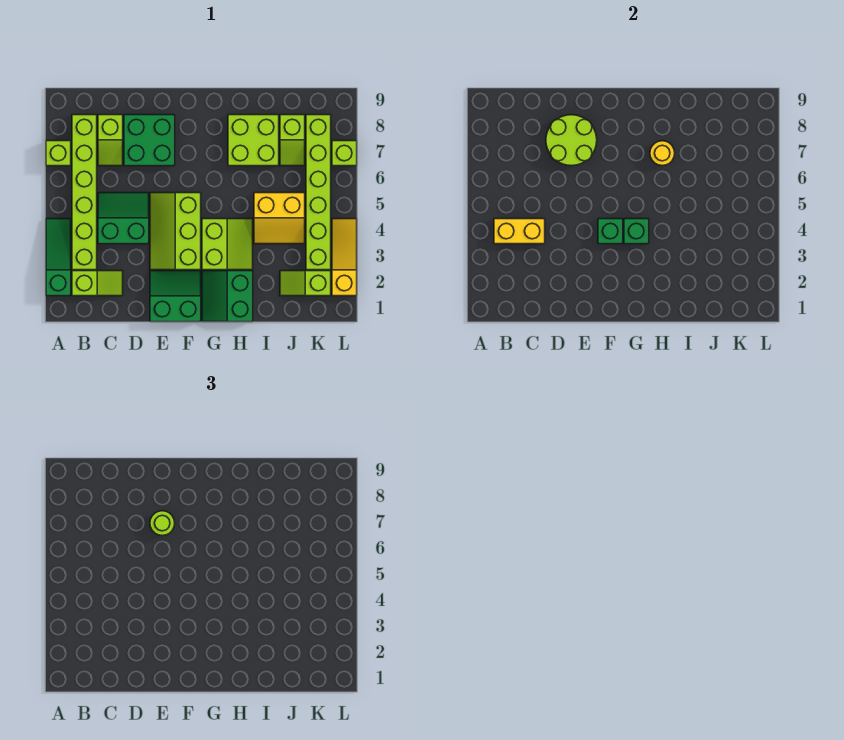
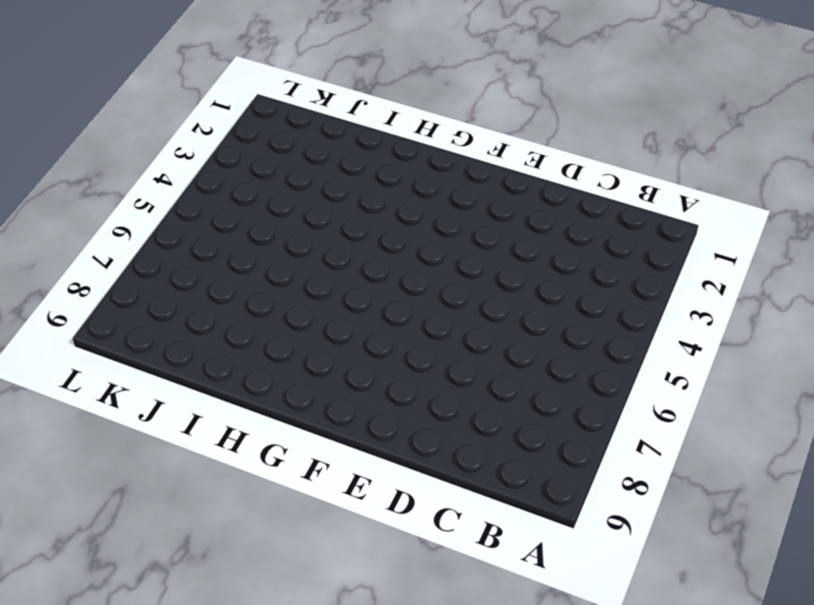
none -> green 1x3 slope [46,219,71,296]
none -> lime 1x1 brick [46,141,71,166]
none -> lime 1x2 slope [72,271,123,296]

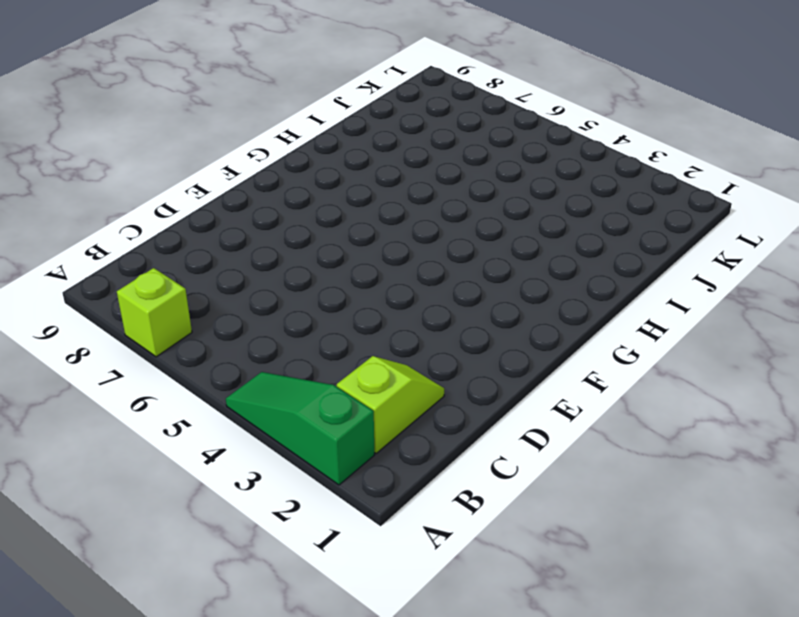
none -> lime 1x6 brick [72,115,97,270]
none -> green 2x2 slope [98,193,149,244]
none -> lime 1x2 slope [98,115,123,166]

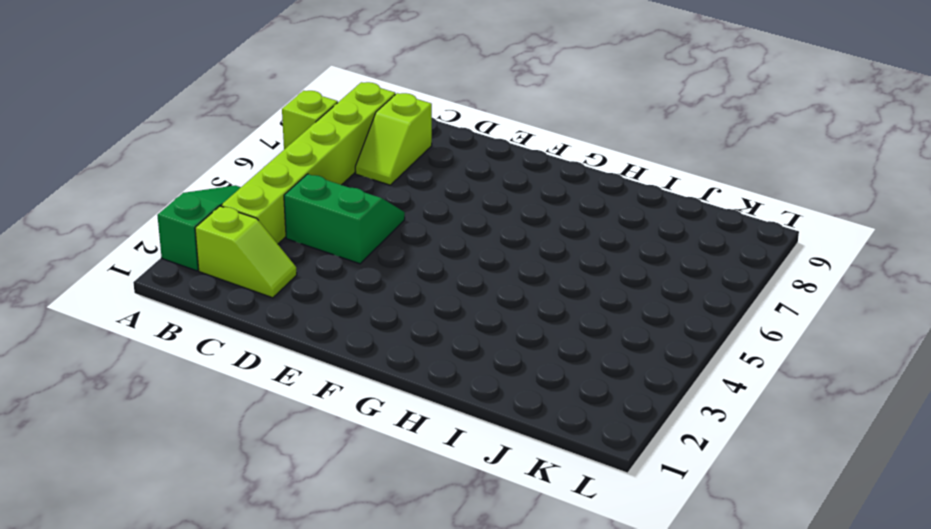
none -> green 2x2 brick [124,115,175,166]
none -> green 2x2 slope [150,271,201,322]
none -> lime 2x3 slope [150,193,201,270]

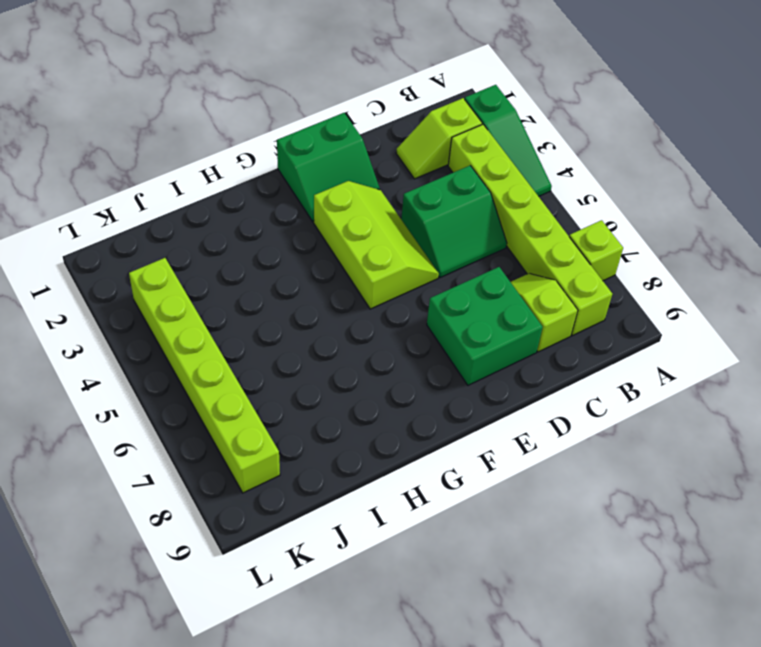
none -> green 2x2 slope [202,271,253,322]
none -> lime 2x2 slope [202,219,253,270]
none -> lime 2x2 brick [228,115,279,166]

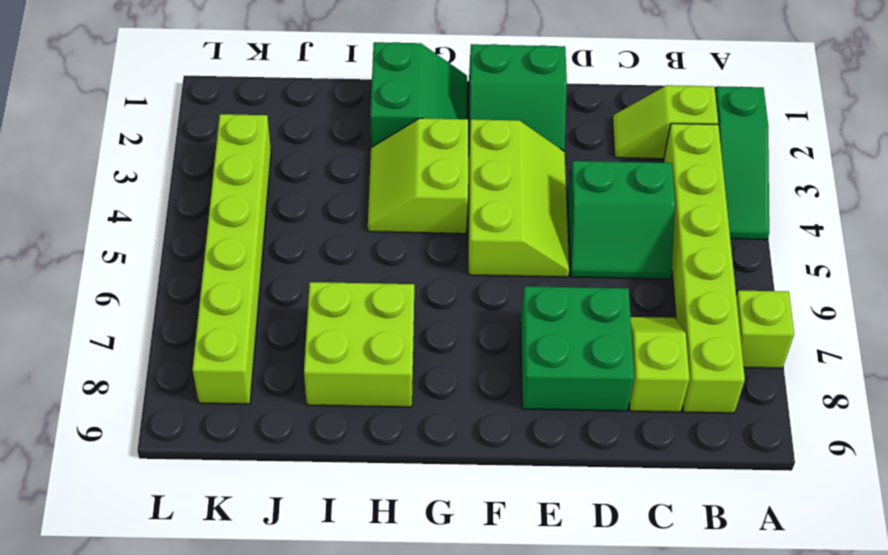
none -> yellow 2x2 slope [254,193,305,244]
none -> lime 1x2 slope [280,271,331,296]
none -> lime 1x2 slope [280,115,305,166]

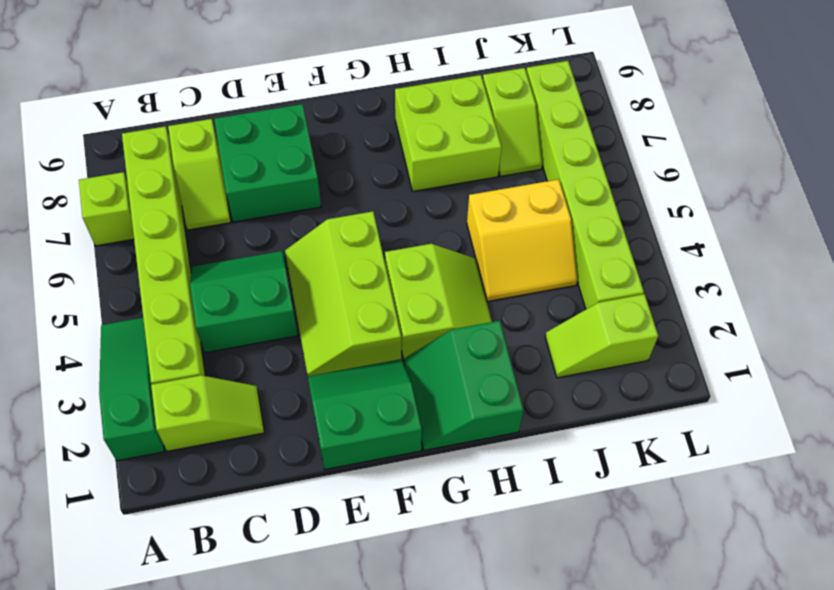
none -> yellow 1x3 slope [332,219,357,296]
none -> lime 1x1 brick [332,141,357,166]
none -> yellow 1x2 brick [494,219,545,244]

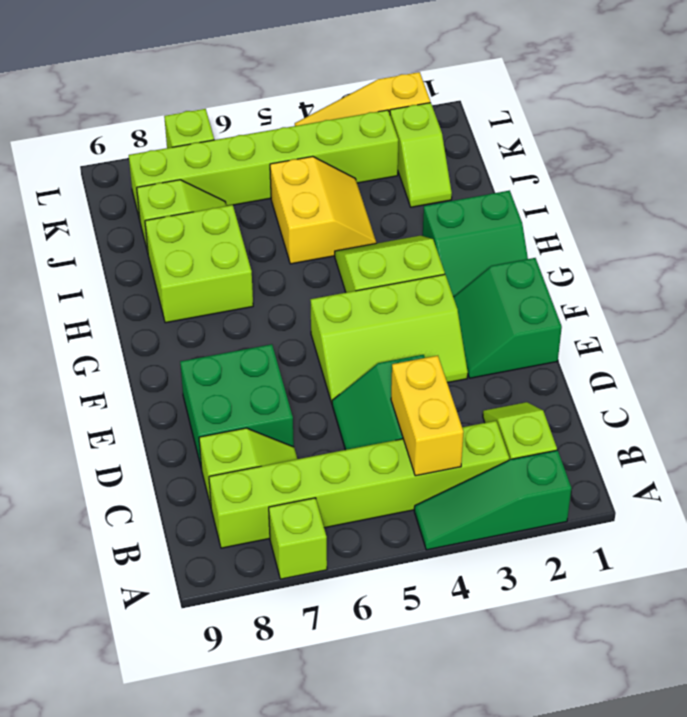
none -> lime 2x2 round brick [546,115,597,166]
none -> green 1x1 brick [598,219,623,244]
none -> green 1x1 brick [624,219,649,244]

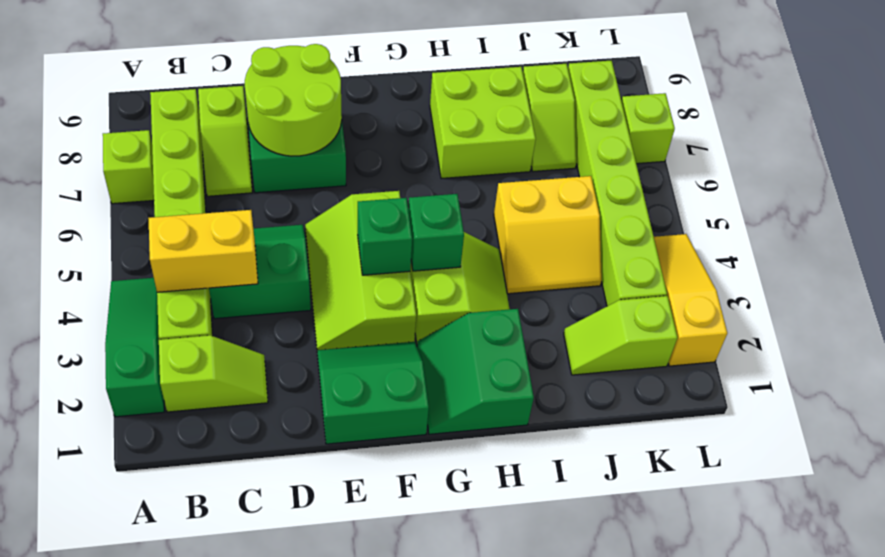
none -> yellow 1x1 round brick [650,141,675,166]
none -> lime 1x1 round brick [150,511,175,536]

